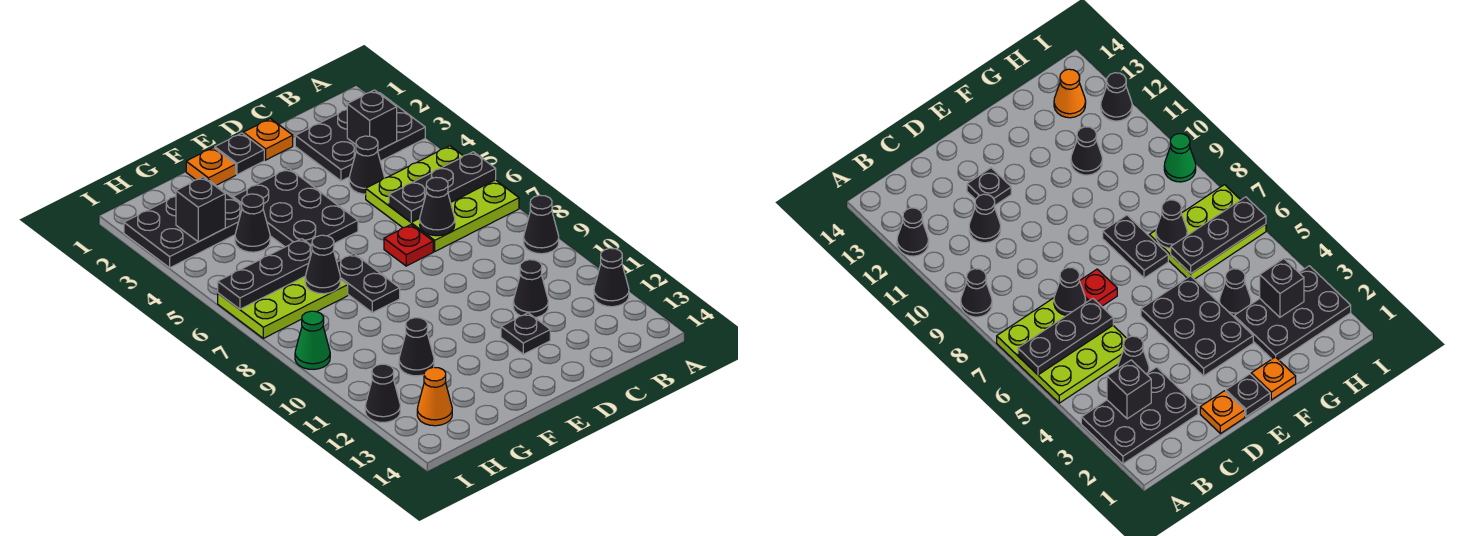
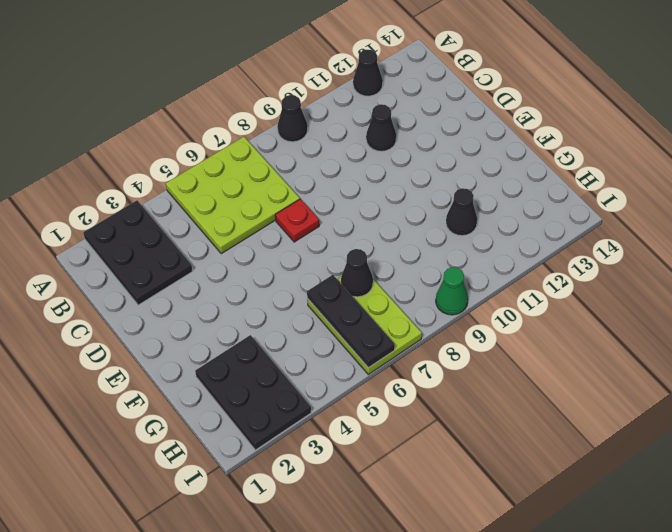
none -> black 1x1 cone [349,136,384,194]
none -> orange 1x1 plate [243,119,293,160]
none -> black 1x1 plate [501,313,550,354]

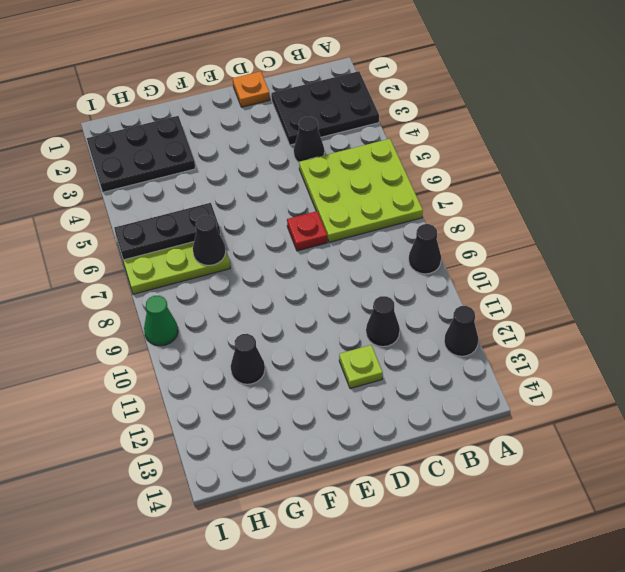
lime 1x1 plate [339,345,383,389] -> black 1x1 plate [501,313,550,354]
none -> black 1x1 plate [215,133,264,175]
none -> black 2x3 plate [233,168,358,247]
none -> orange 1x1 plate [186,148,236,185]

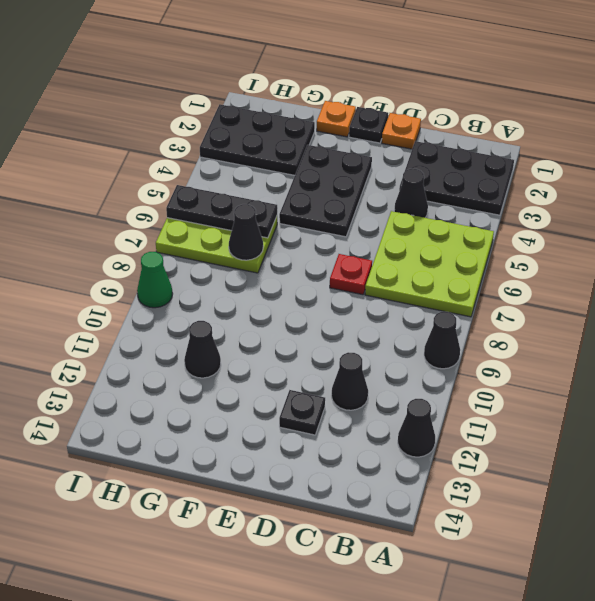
none -> black 1x2 plate [337,254,400,313]
none -> black 1x1 cone [235,194,270,252]
none -> orange 1x1 cone [417,367,452,426]

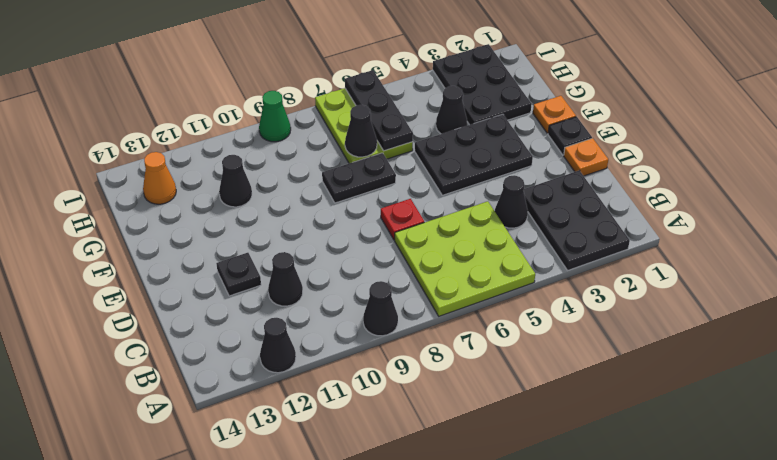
none -> black 1x1 cone [365,364,400,422]
none -> black 1x3 plate [389,152,496,222]
none -> black 1x1 brick [347,90,397,151]

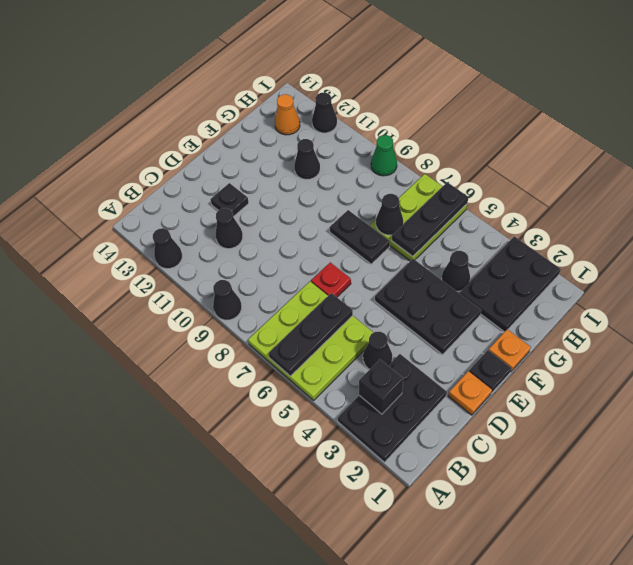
none -> black 1x1 cone [420,177,455,236]
none -> black 1x1 brick [176,177,225,242]

